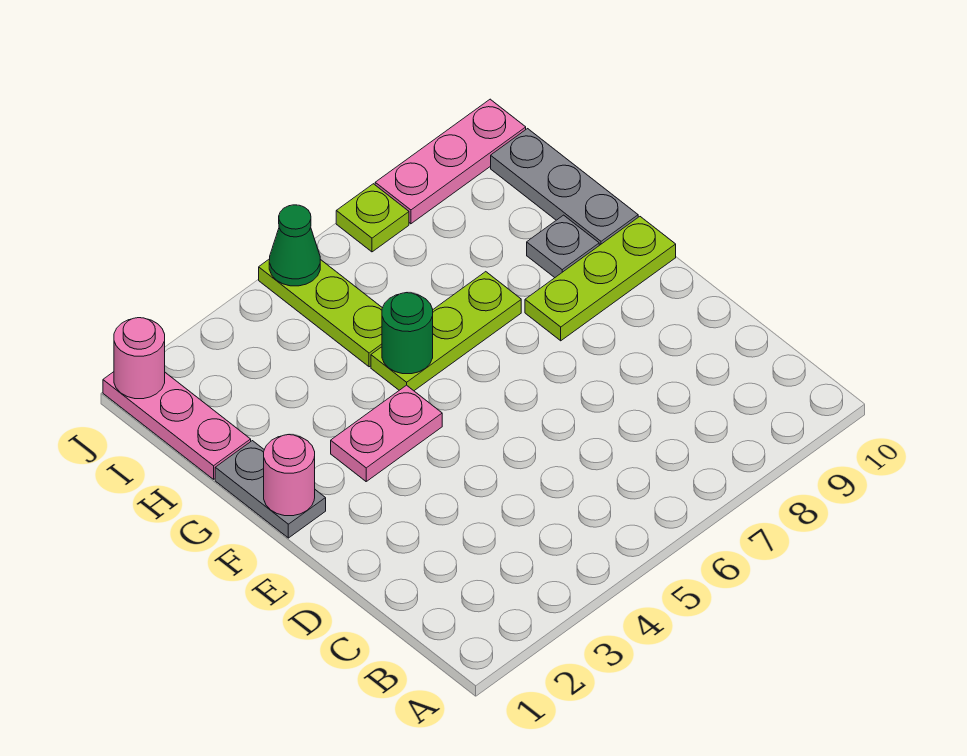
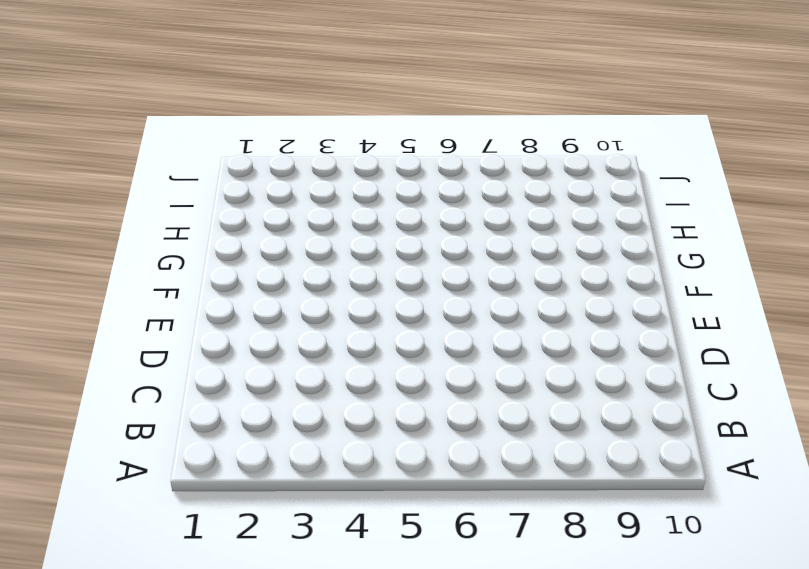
none -> grey 1x2 plate [215,441,326,538]
none -> pink 1x2 plate [331,385,442,481]
none -> lime 1x3 plate [525,217,676,341]

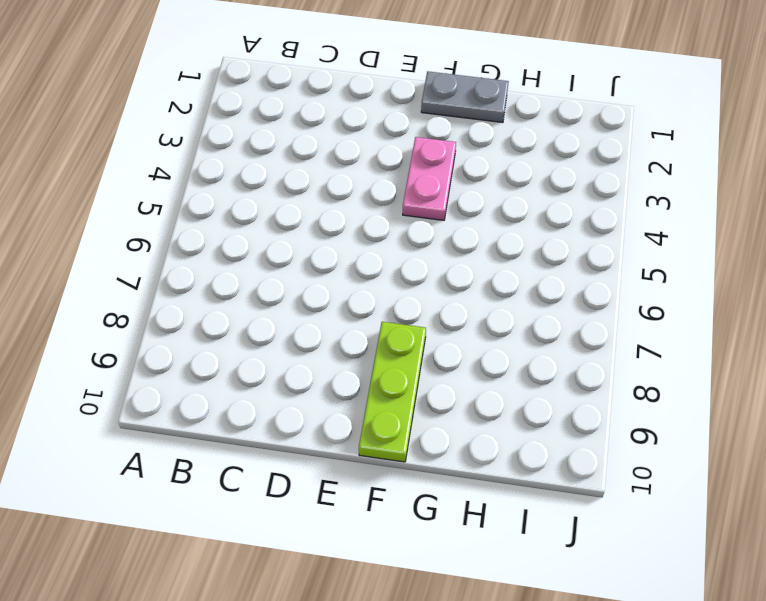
none -> lime 1x3 plate [371,272,521,391]
none -> grey 1x1 plate [527,215,599,278]
none -> grey 1x3 plate [491,129,638,245]

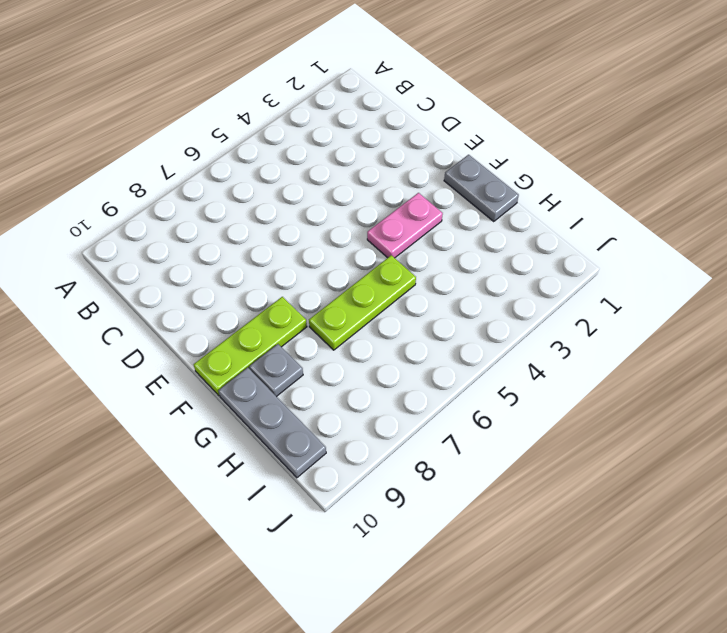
none -> pink 1x3 plate [103,372,251,479]
none -> lime 1x3 plate [259,259,382,367]
none -> lime 1x1 plate [336,184,409,252]

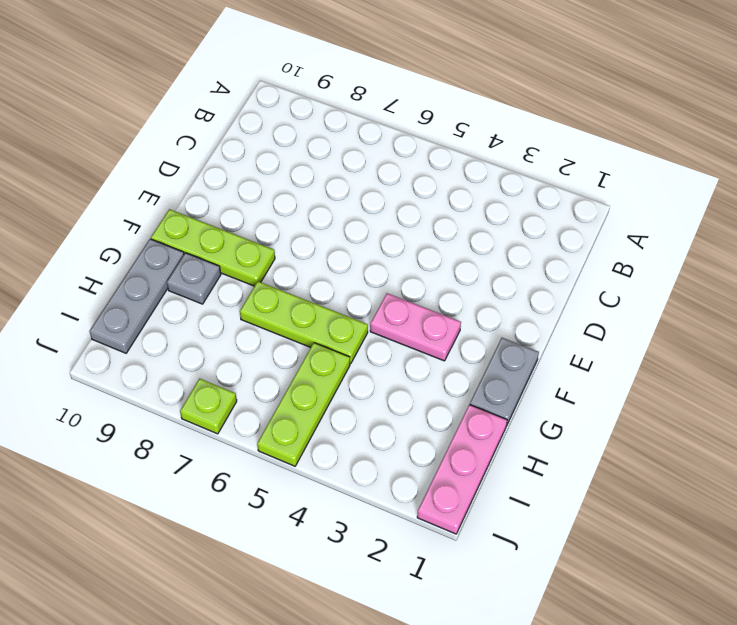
none -> pink 1x3 plate [375,99,526,224]
none -> pink 1x1 round brick [264,435,315,516]
none -> green 1x1 round brick [382,293,433,374]

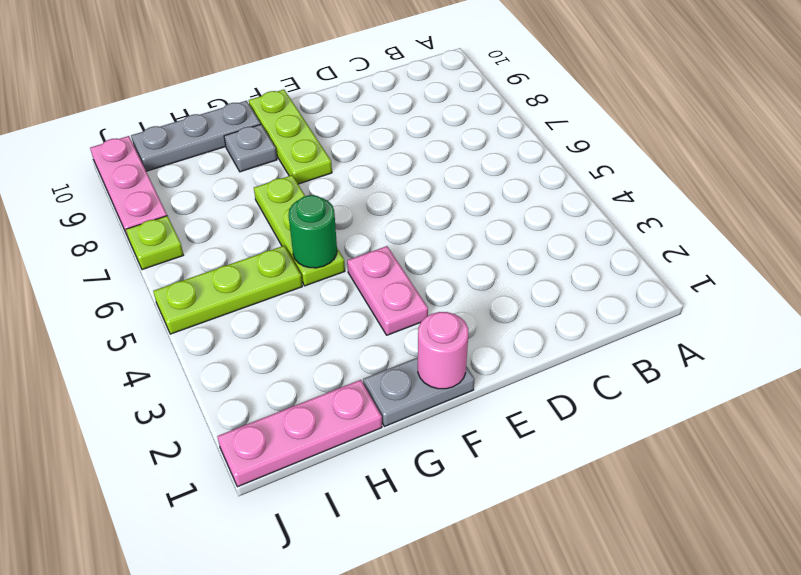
none -> pink 1x1 round brick [114,318,165,399]
none -> green 1x1 cone [269,205,320,286]

